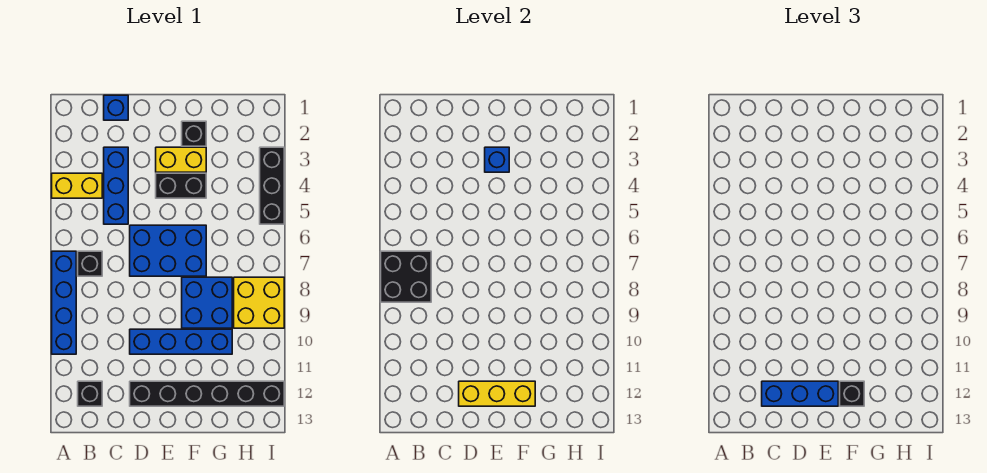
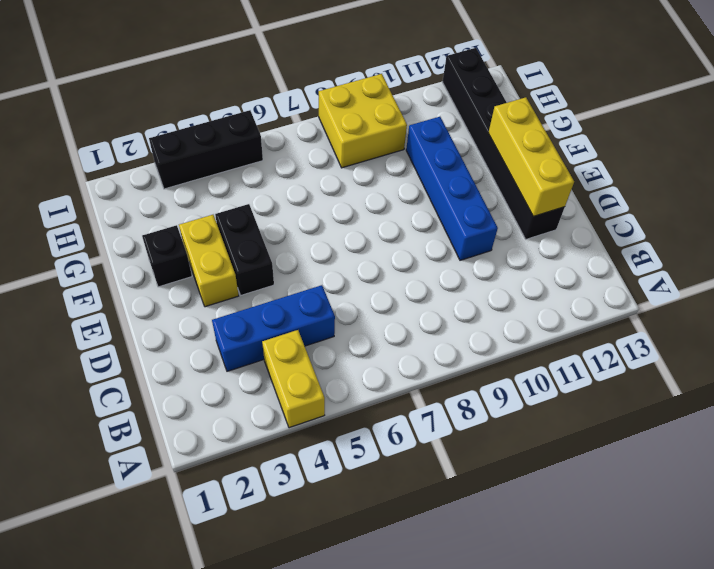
none -> blue 1x4 brick [52,251,76,354]
none -> black 1x1 brick [78,251,102,276]
none -> black 1x1 brick [78,381,102,406]

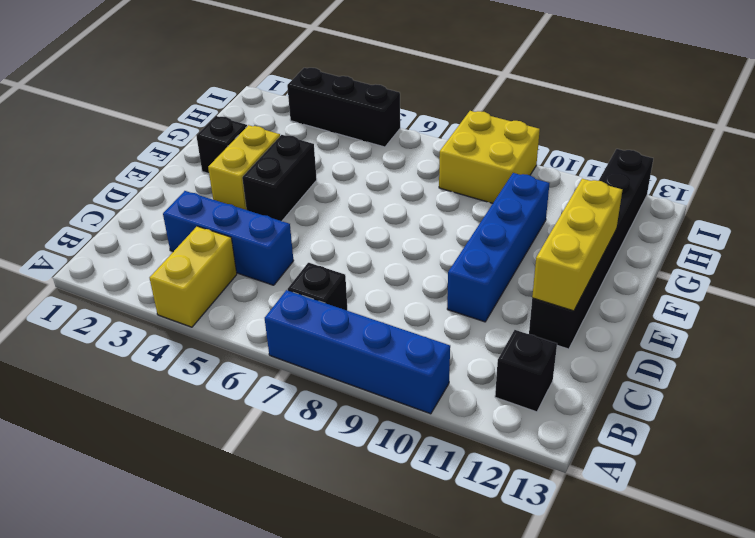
none -> blue 1x1 brick [104,95,128,120]
none -> blue 2x3 brick [130,225,206,276]
none -> blue 2x2 brick [182,277,232,328]

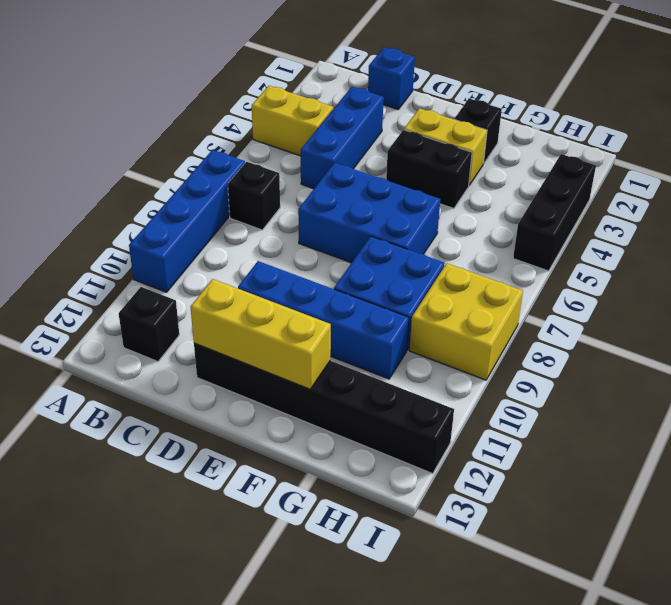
none -> black 2x2 brick [381,251,431,302]
none -> blue 1x1 brick [485,147,509,172]
none -> blue 1x3 brick [762,381,838,406]

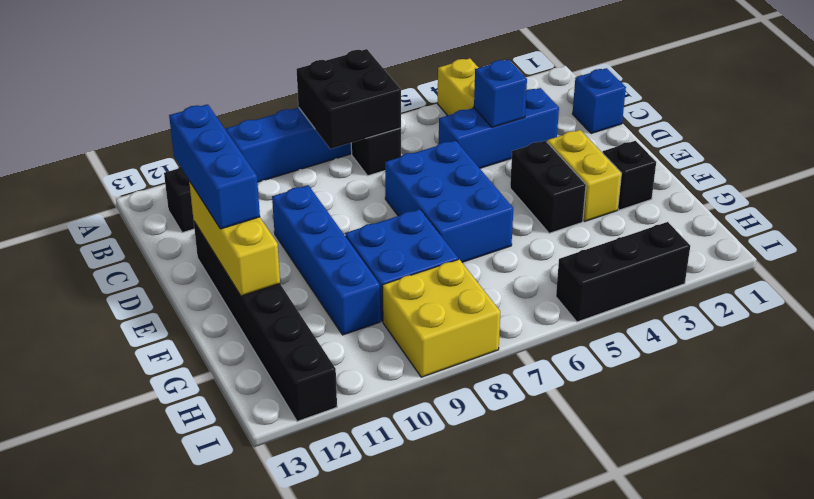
blue 1x1 brick [474,59,527,127] -> blue 1x1 brick moved to [485,147,509,172]
none -> black 1x1 brick [840,381,864,406]

